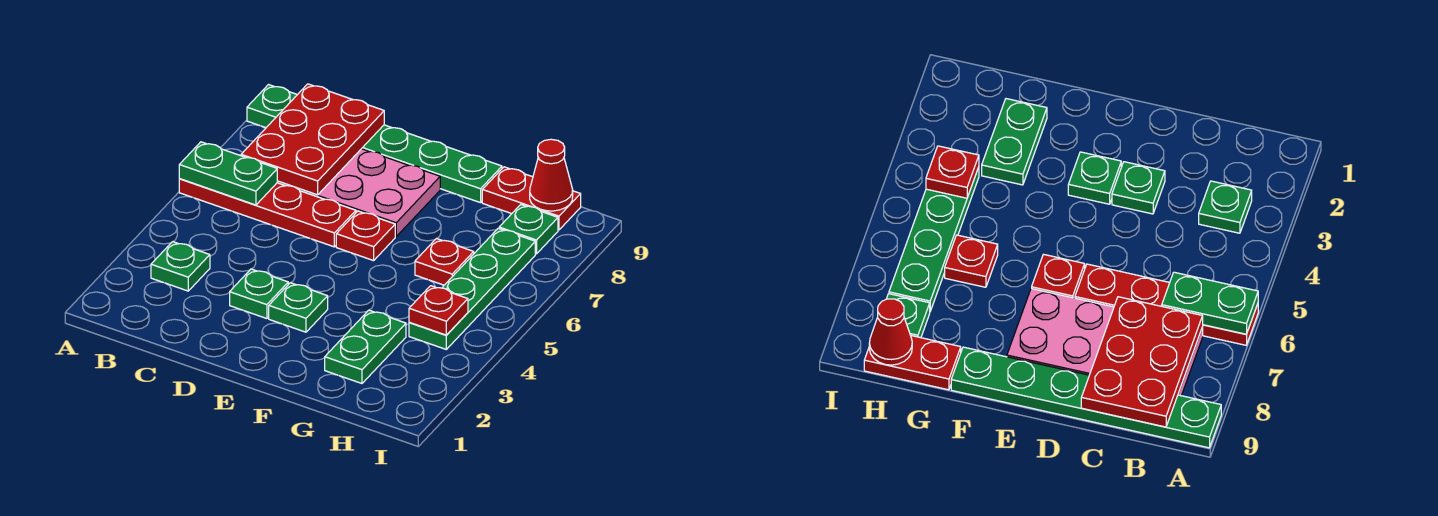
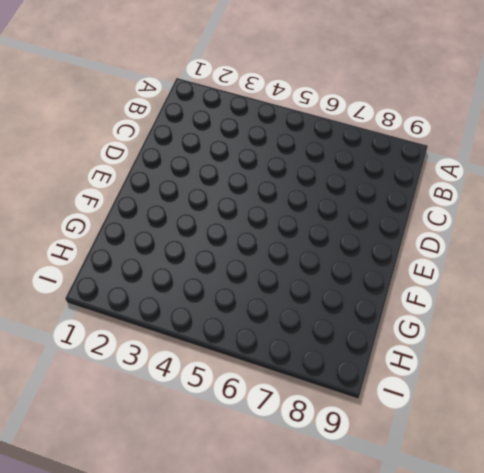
none -> red 1x4 plate [179,179,356,247]
none -> green 1x6 plate [247,85,502,203]
none -> green 1x1 plate [151,242,210,291]

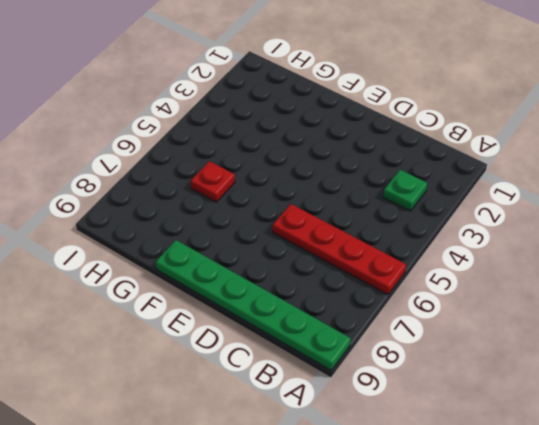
none -> pink 2x4 plate [277,149,440,237]
none -> green 1x1 plate [230,269,288,319]
none -> green 1x1 plate [269,283,328,332]

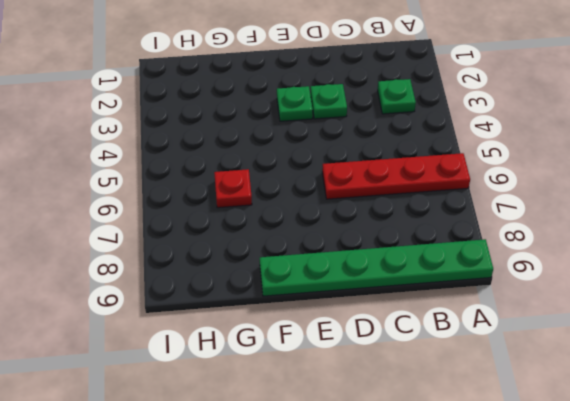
none -> pink 2x4 plate [277,149,440,237]
none -> red 1x1 plate [336,211,395,261]
none -> green 1x2 plate [325,310,406,383]

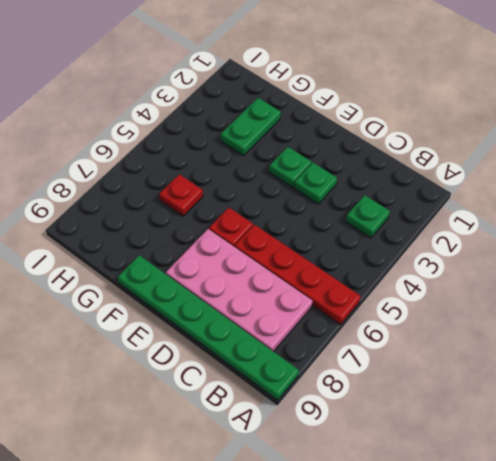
none -> red 1x2 plate [482,167,581,230]
none -> green 1x4 plate [409,228,535,349]
none -> green 1x1 plate [499,205,558,254]

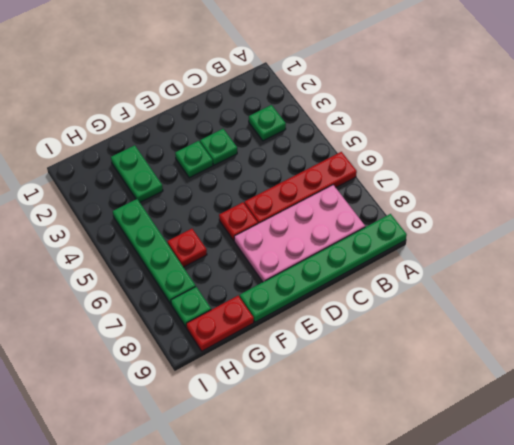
none -> green 1x2 plate [179,142,277,205]
none -> red 2x3 plate [241,84,384,195]
none -> red 1x1 plate [409,286,468,335]

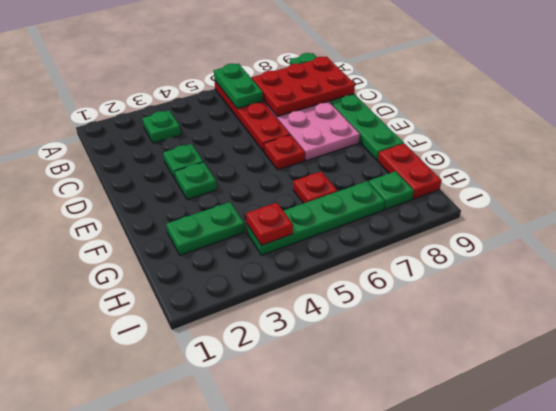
none -> red 1x1 cone [530,139,573,211]

